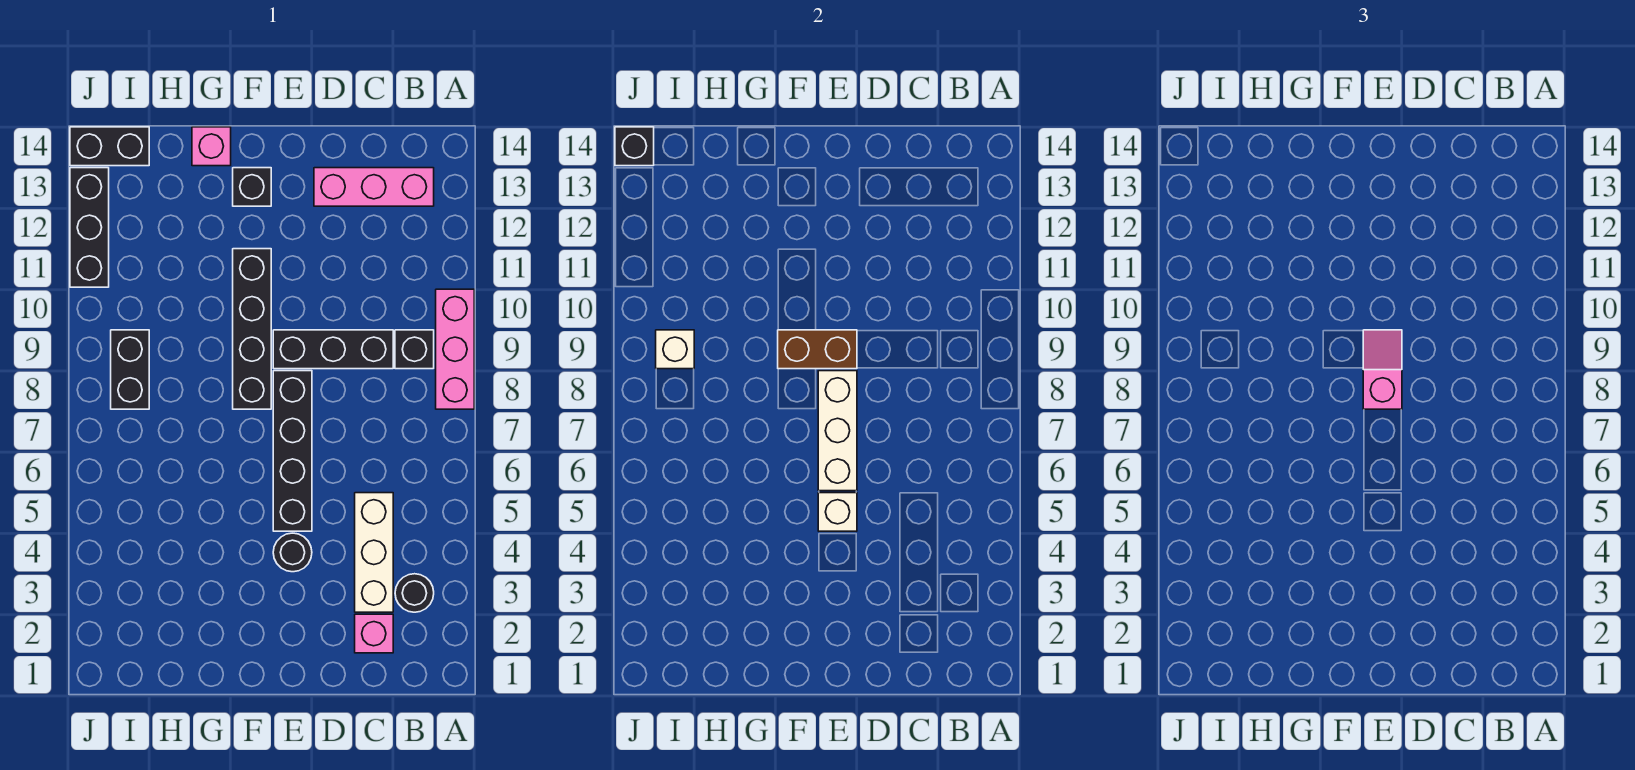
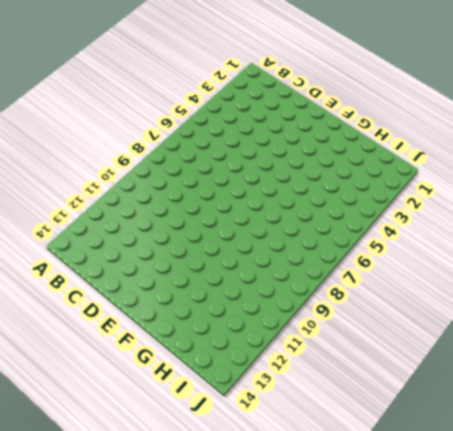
none -> pink 1x3 brick [436,289,474,409]
none -> black 1x1 round brick [395,574,434,612]
none -> black 1x1 brick [395,330,434,369]

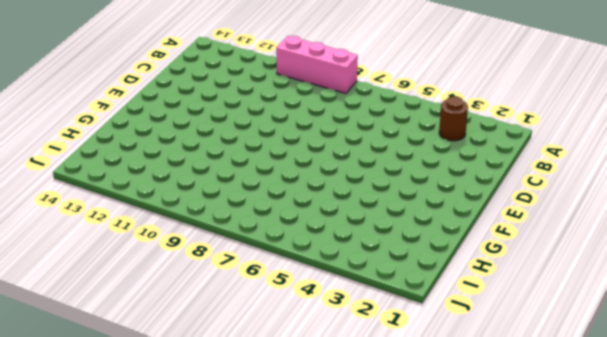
brown 1x1 round brick [439,96,468,141] -> black 1x1 round brick [395,574,434,612]
none -> black 1x1 brick [395,330,434,369]
none -> pink 1x3 brick [314,168,434,206]
none -> pink 1x1 brick [355,614,393,653]

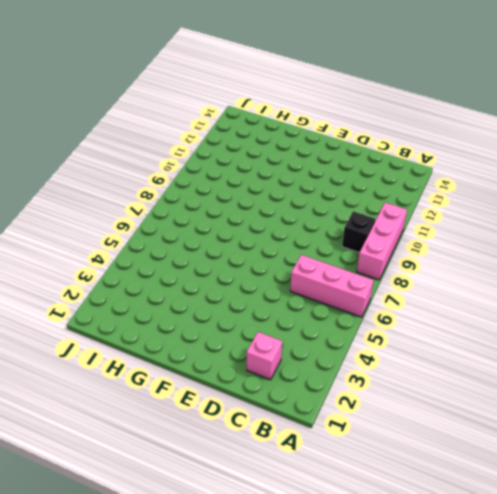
pink 1x3 brick [290,255,374,317] -> pink 1x3 brick moved to [314,168,434,206]
none -> black 1x1 round brick [395,574,434,612]
none -> white 1x3 brick [355,493,393,612]
none -> black 1x3 brick [273,330,393,369]

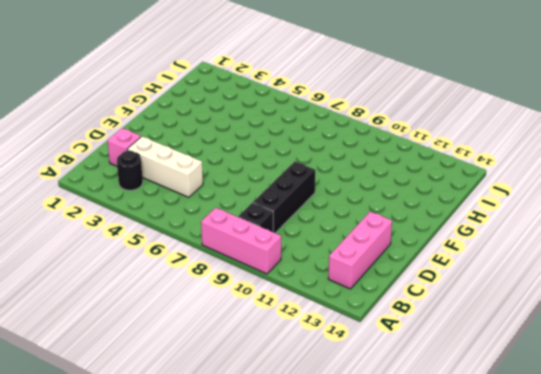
none -> black 1x1 round brick [273,533,312,572]
none -> black 1x4 brick [273,371,312,531]
none -> black 1x4 brick [233,249,271,409]

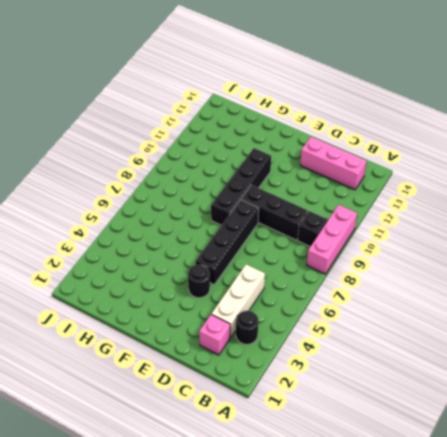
none -> black 1x1 brick [233,168,271,206]
none -> pink 1x1 brick [192,127,231,166]
none -> black 1x2 brick [111,330,149,409]

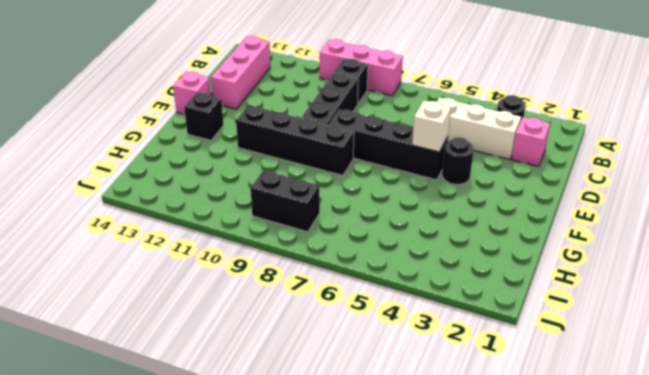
pink 1x1 brick [173,72,211,114] -> pink 1x1 brick moved to [192,127,231,166]
none -> black 1x2 brick [70,127,149,166]
none -> black 1x3 brick [70,168,109,287]
none -> white 1x3 brick [818,371,857,491]

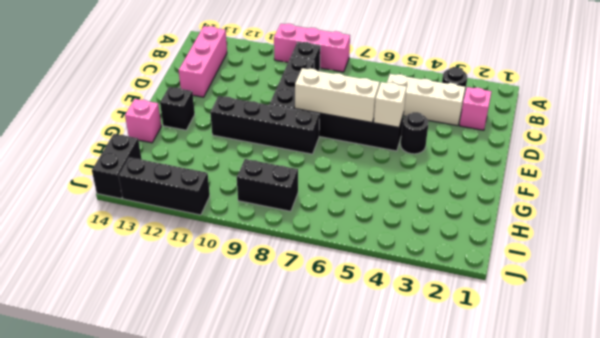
none -> brown 1x2 brick [778,330,857,369]
none -> white 1x1 brick [656,330,694,369]
none -> black 1x1 brick [615,127,654,166]

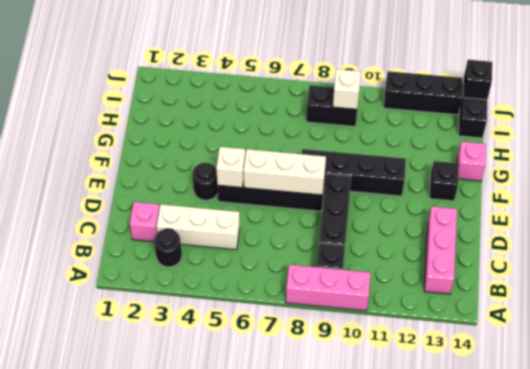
none -> brown 1x2 brick [778,330,857,369]
none -> pink 1x2 slope [1363,330,1402,409]

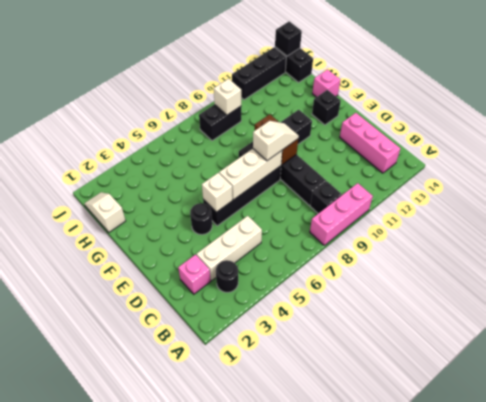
white 1x2 slope [253,121,299,161] -> pink 1x2 slope [1363,330,1402,409]
white 1x2 slope [84,192,126,232] -> none

